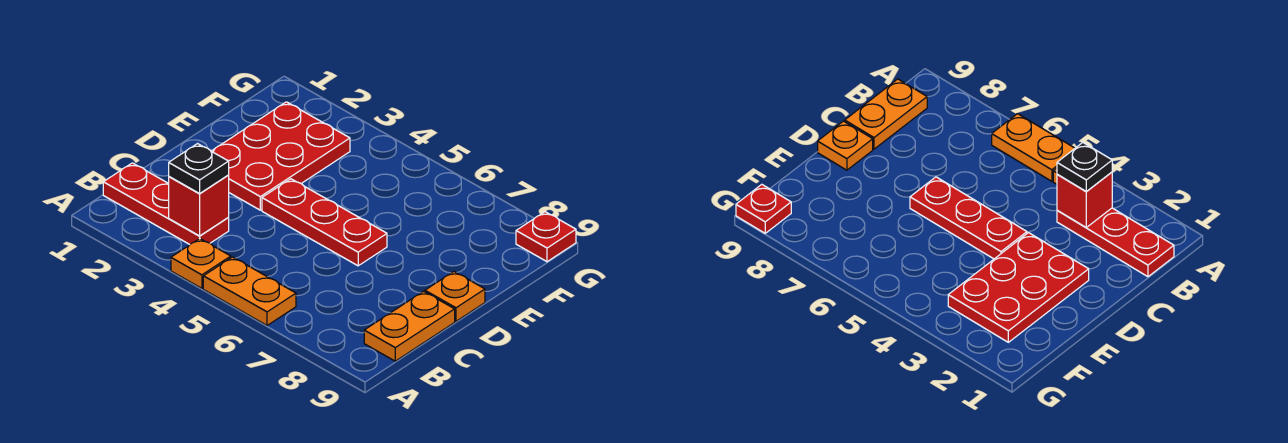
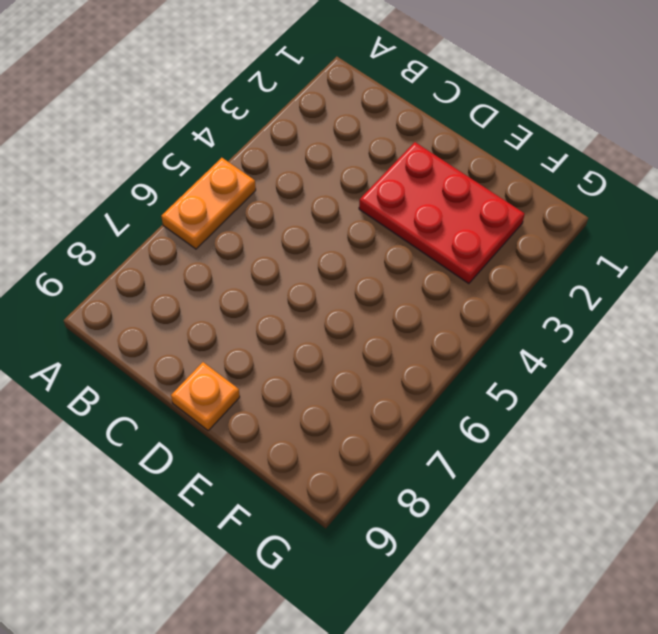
none -> orange 1x1 plate [171,239,231,288]
none -> red 1x3 plate [103,163,229,244]

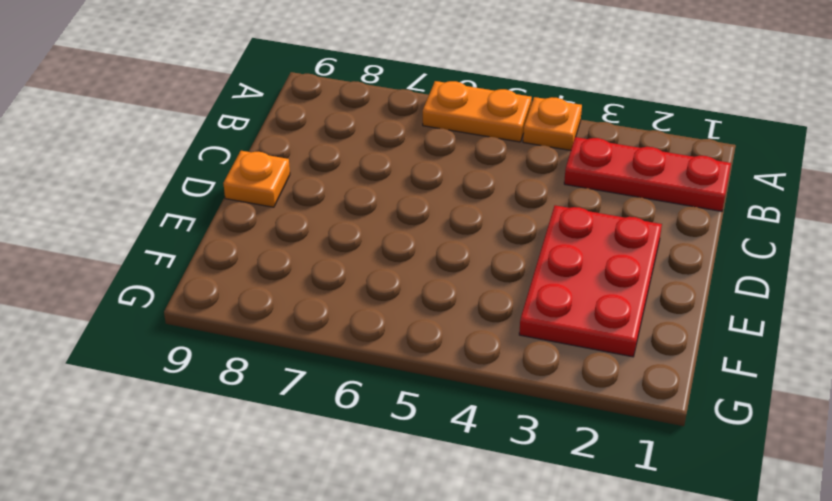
none -> orange 1x2 plate [364,291,455,361]
none -> red 1x3 plate [262,179,387,266]

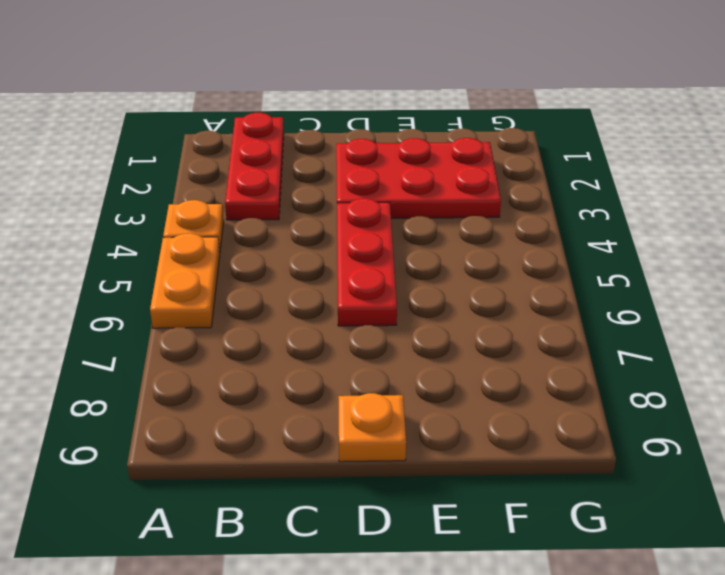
none -> orange 1x2 plate [364,291,455,361]
none -> red 1x1 plate [516,212,576,262]

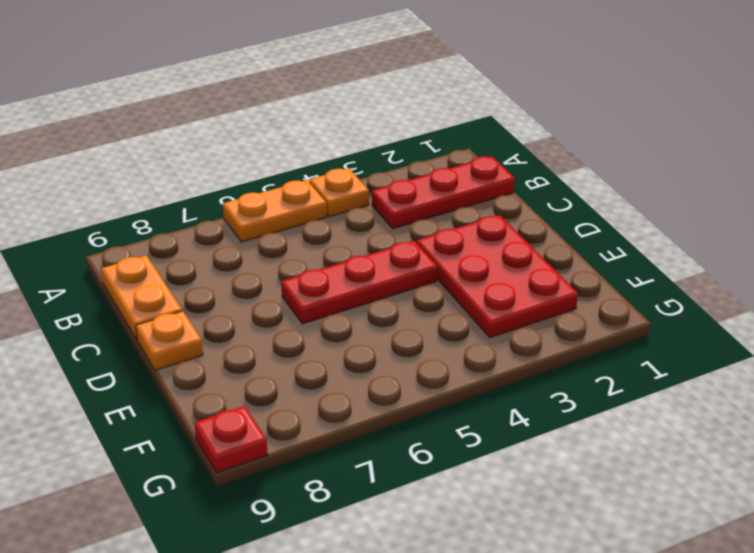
none -> red 1x1 brick [169,175,229,236]
none -> black 1x1 plate [169,144,229,193]

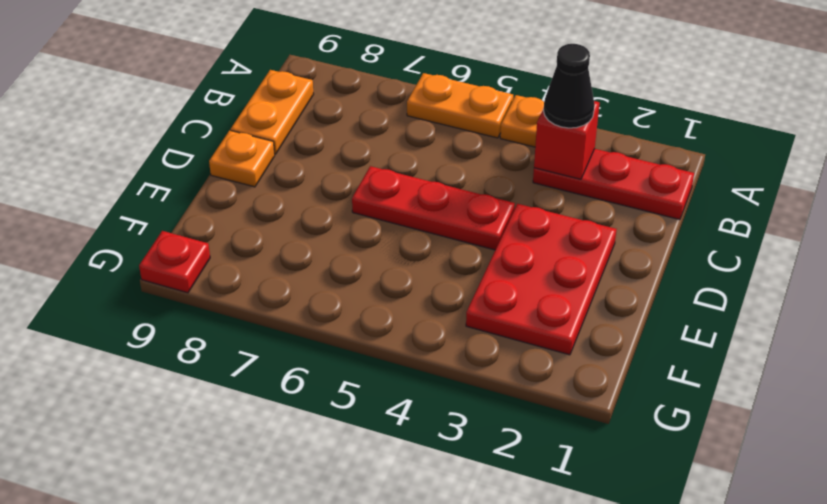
black 1x1 cone [544,44,594,128] -> black 1x1 plate [169,144,229,193]

